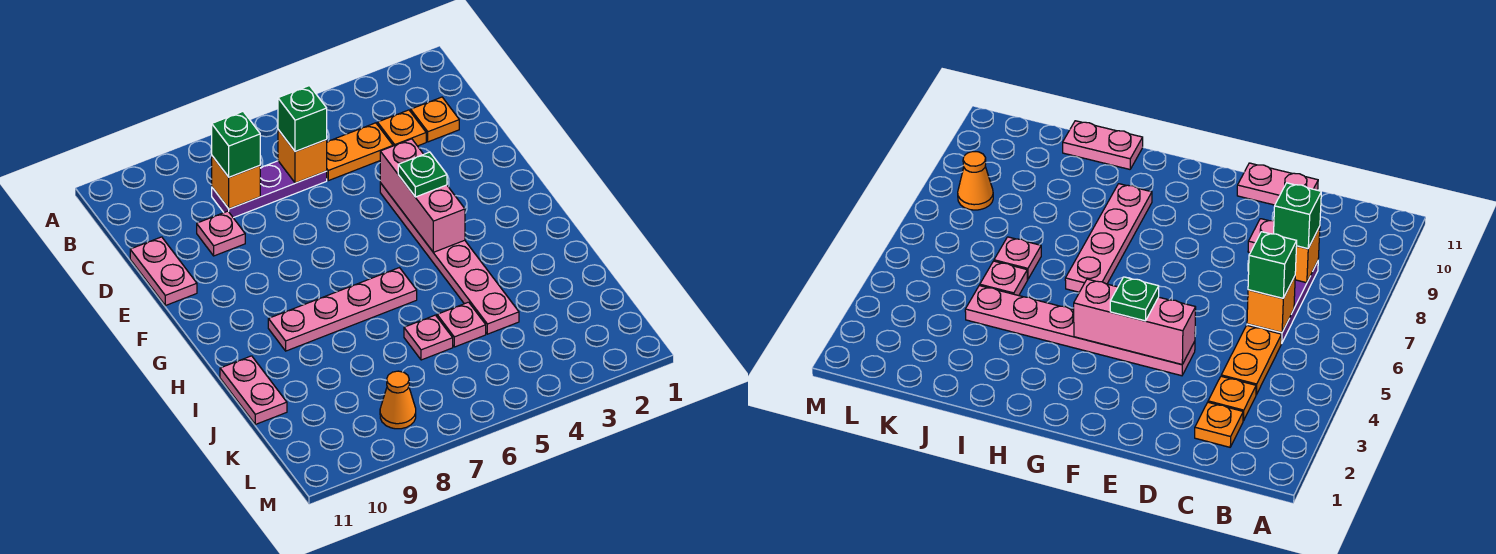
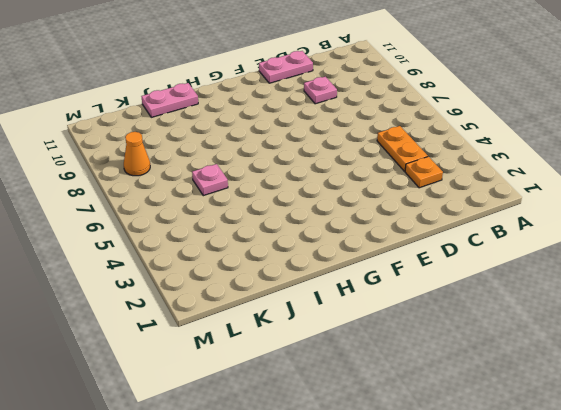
none -> orange 1x1 plate [411,97,459,142]
none -> purple 1x3 plate [212,161,327,218]
none -> pink 1x6 plate [380,183,519,334]

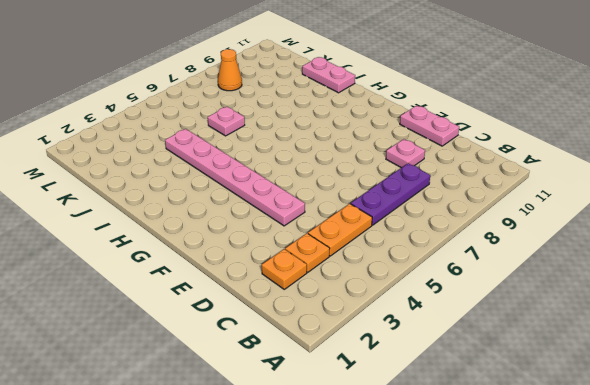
none -> pink 1x4 plate [268,268,417,351]
none -> pink 1x1 plate [437,302,486,347]
none -> orange 1x1 brick [278,130,327,183]

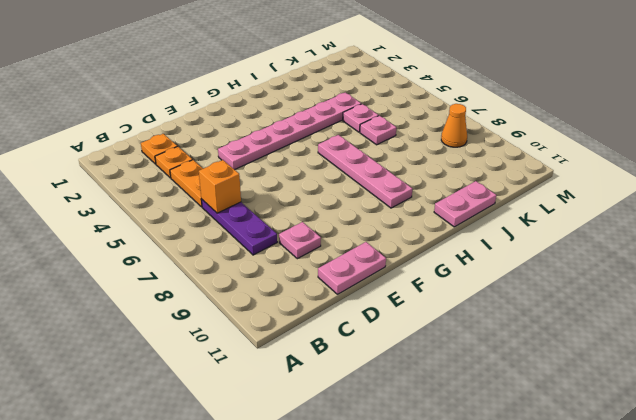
none -> orange 1x1 brick [212,156,260,209]
none -> pink 1x3 brick [380,139,465,252]
none -> green 1x1 brick [278,86,327,152]

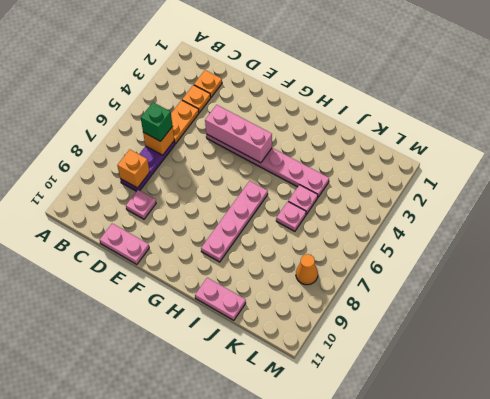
none -> green 1x1 brick [212,112,260,177]
none -> green 1x1 plate [398,152,447,197]

